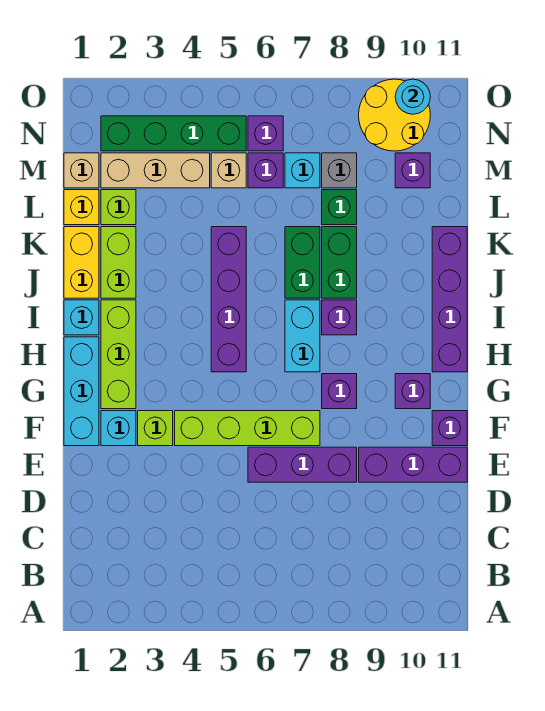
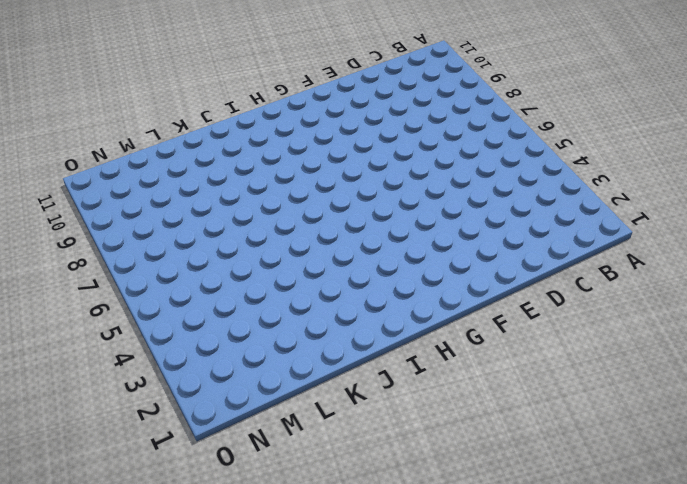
none -> purple 1x3 brick [248,447,357,482]
none -> purple 1x3 brick [359,447,467,482]
none -> cyan 1x3 brick [64,337,99,446]
none -> cyan 1x1 brick [101,411,136,446]

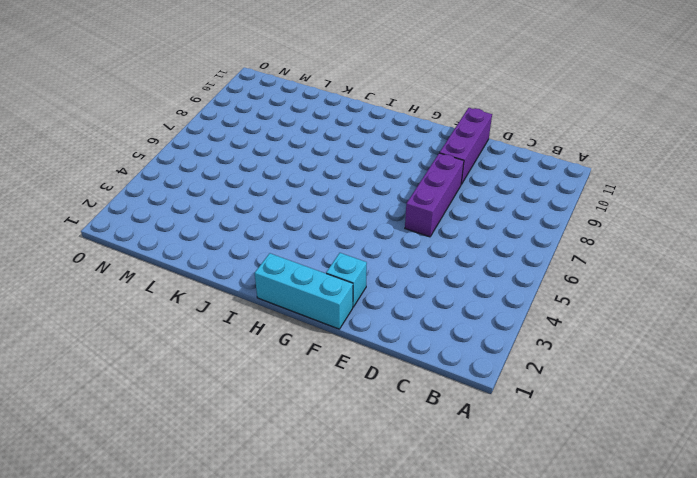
none -> lime 1x1 brick [138,411,173,446]
none -> lime 1x4 brick [175,411,320,446]
none -> purple 1x1 brick [432,411,467,446]
none -> lime 1x3 brick [101,300,136,409]

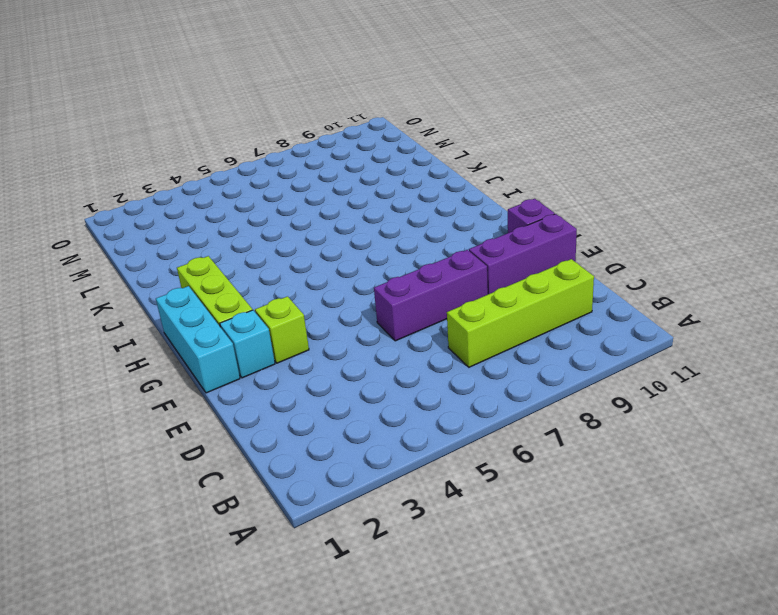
lime 1x4 brick [447,259,594,367] -> lime 1x4 brick moved to [175,411,320,446]
none -> purple 1x1 brick [322,374,357,409]
none -> purple 1x1 brick [395,374,430,409]
none -> purple 1x4 brick [211,227,246,372]
none -> cyan 1x2 brick [285,300,320,372]

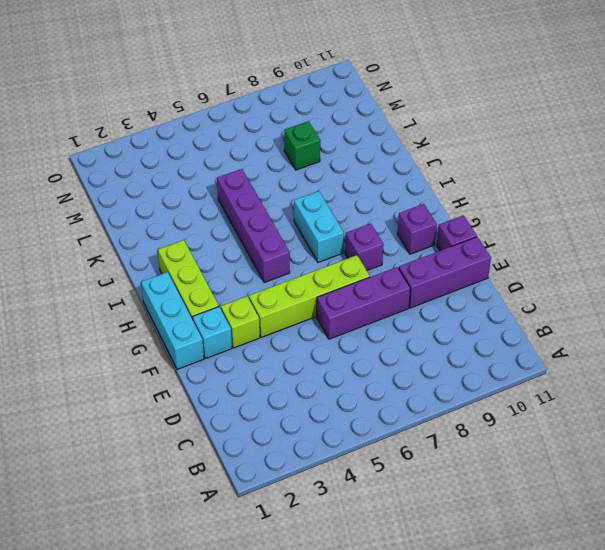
none -> purple 1x4 brick [432,227,467,372]
none -> cyan 1x1 brick [64,300,99,335]
none -> purple 1x1 brick [322,300,357,335]
none -> yellow 1x2 brick [64,227,99,298]

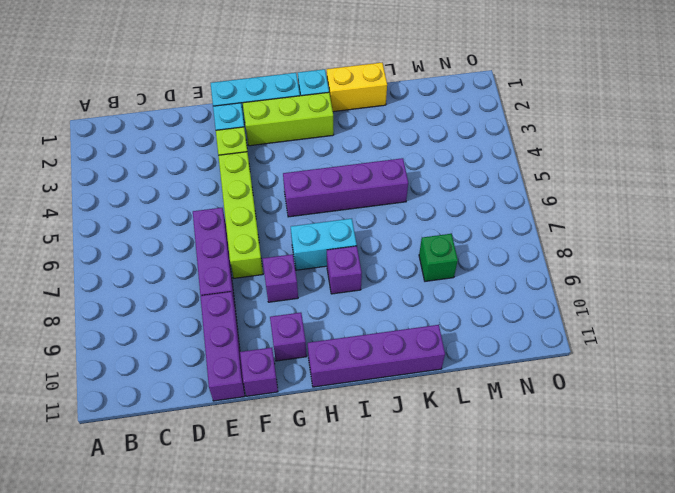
none -> lime 1x2 brick [101,227,136,298]
none -> green 1x2 brick [285,227,320,298]
none -> green 1x2 brick [322,227,357,298]
none -> yellow 1x1 brick [64,190,99,225]

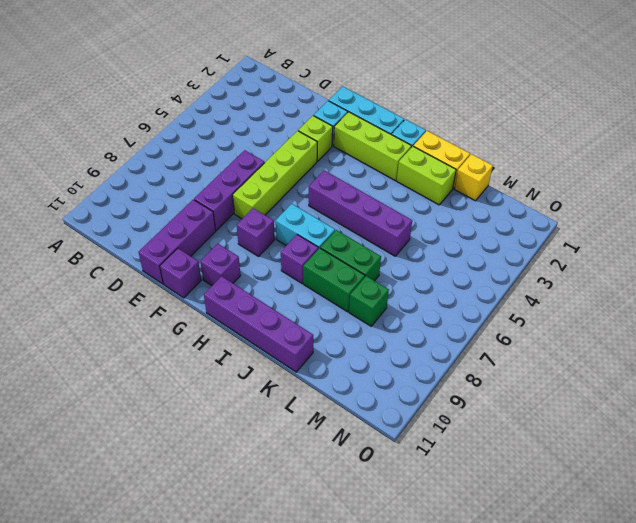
none -> lime 1x1 brick [101,190,136,225]
none -> tan 1x1 brick [64,153,99,188]
none -> tan 1x3 brick [101,153,210,188]
none -> tan 1x1 brick [211,153,246,188]

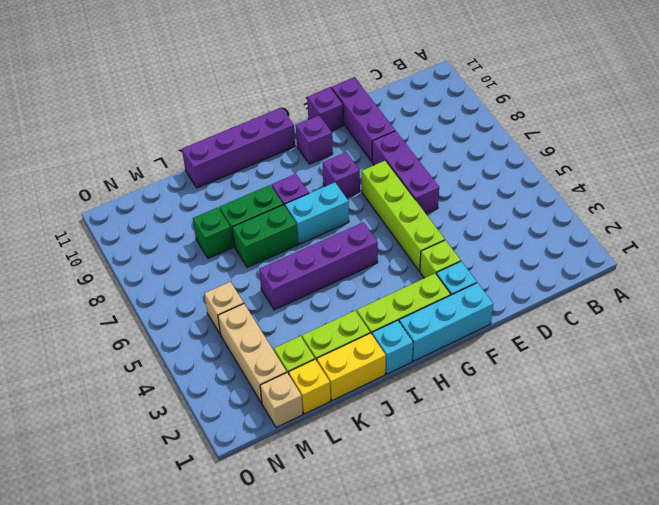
none -> purple 1x1 brick [248,153,283,188]
none -> cyan 1x1 brick [285,153,320,188]
none -> grey 1x1 brick [322,153,357,188]
none -> purple 1x1 brick [395,153,430,188]

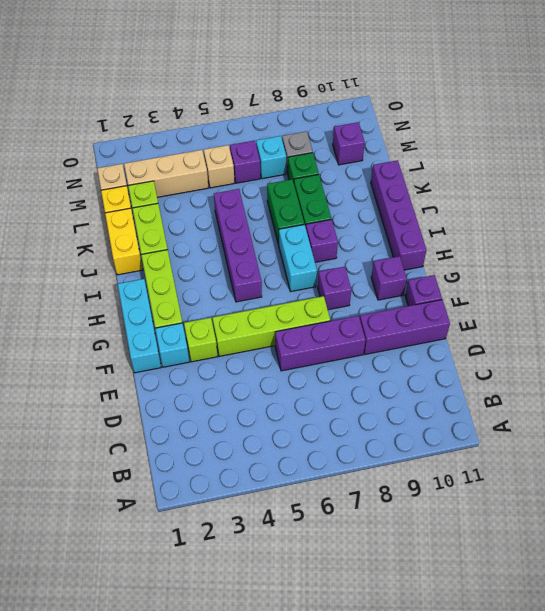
none -> cyan 1x1 brick [64,300,99,335]
none -> green 1x4 brick [101,116,246,151]
none -> purple 1x1 brick [248,116,283,151]
none -> yellow 2x2 round brick [359,79,430,151]

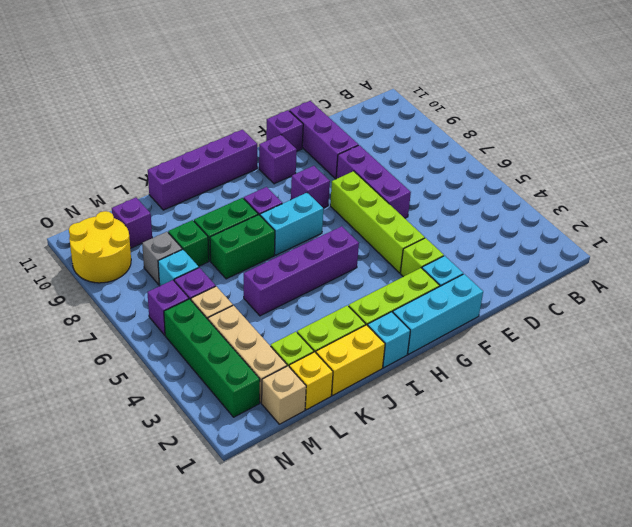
none -> cyan 1x1 round brick [395,79,430,114]

